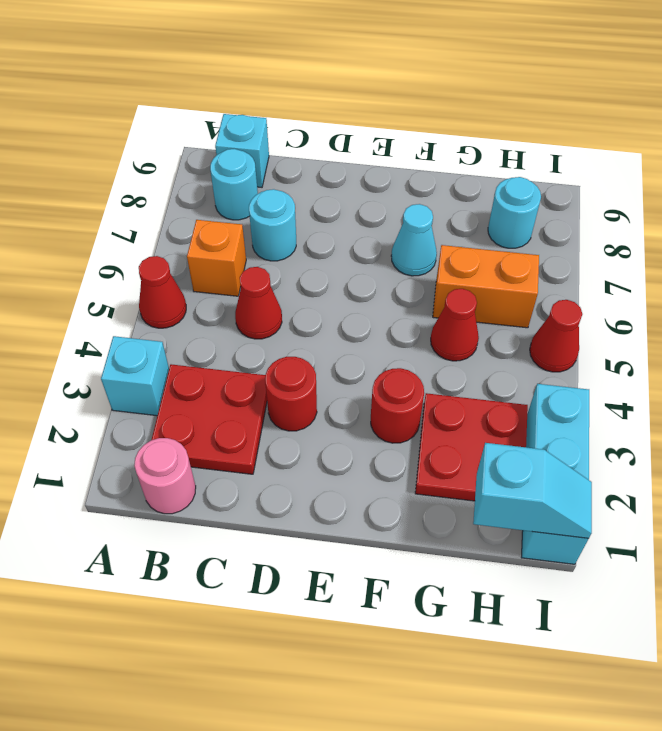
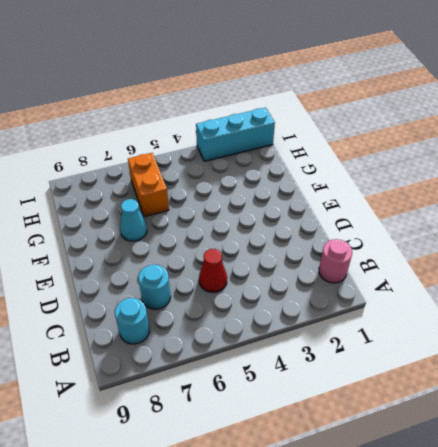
none -> cyan 1x1 brick [101,336,169,416]
none -> red 1x1 cone [139,256,186,328]
none -> red 2x2 plate [152,364,267,474]

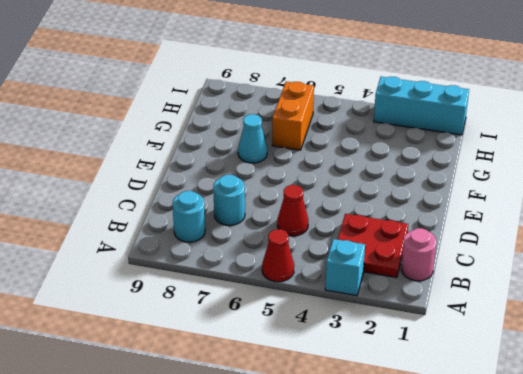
none -> orange 1x1 brick [187,220,246,296]
none -> cyan 1x1 brick [215,114,269,187]
none -> red 1x1 round brick [265,357,317,431]

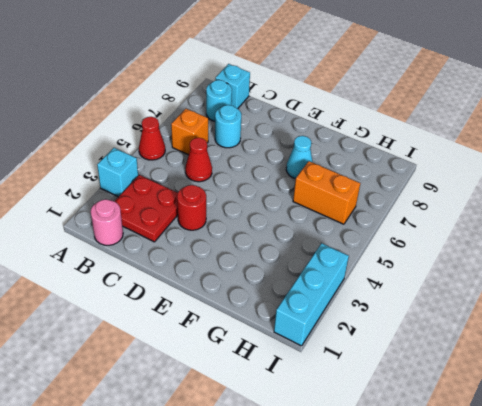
none -> red 1x1 round brick [371,368,424,443]
none -> red 2x2 plate [415,393,528,501]
none -> red 1x1 cone [431,289,479,361]

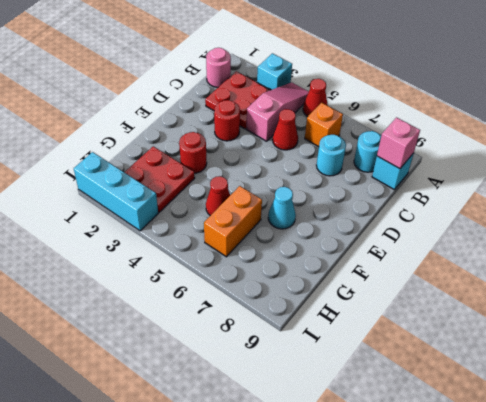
pink 1x3 slope [246,82,309,141] -> none
pink 1x1 brick [377,118,420,169] -> none
none -> cyan 1x1 round brick [488,177,541,248]
none -> red 1x1 cone [530,300,582,372]
none -> cyan 1x2 slope [473,443,592,539]

